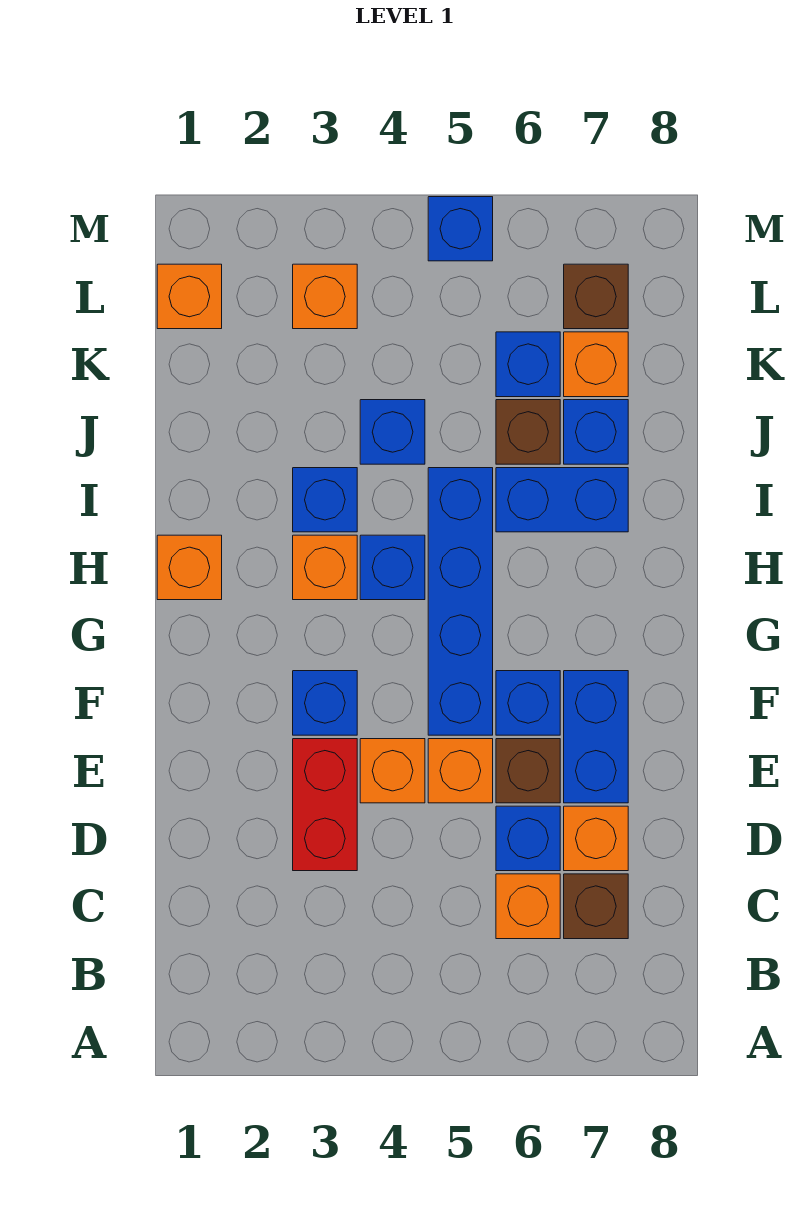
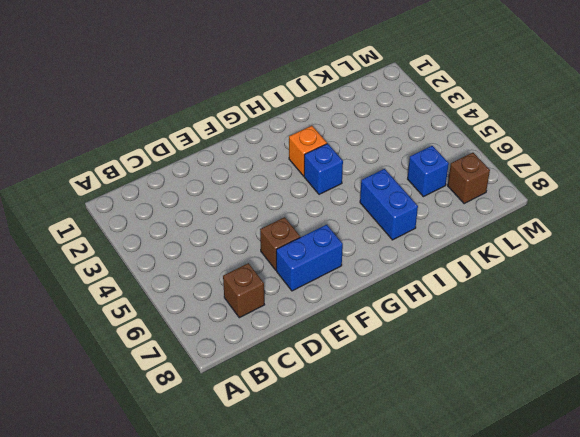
none -> orange 1x1 brick [496,874,560,939]
none -> red 1x2 brick [293,739,357,871]
none -> blue 1x1 brick [496,806,560,871]

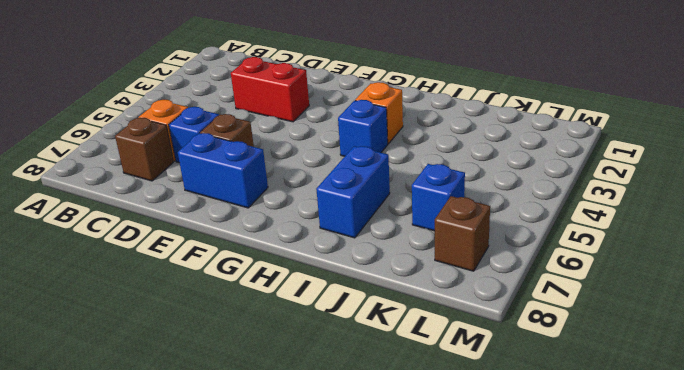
none -> orange 1x1 brick [564,806,628,871]
none -> orange 1x1 brick [360,739,425,803]
none -> orange 1x1 brick [428,739,493,803]

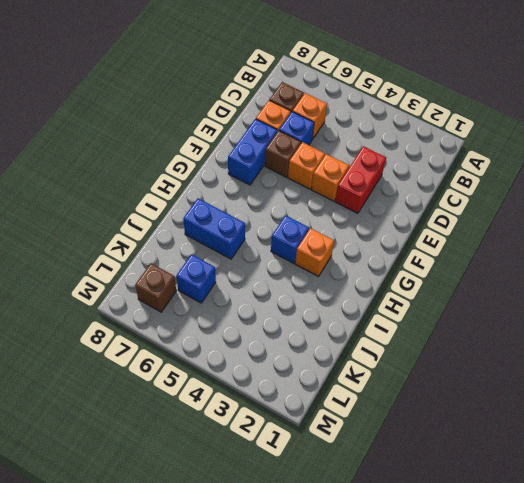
none -> blue 1x1 brick [293,671,357,735]
none -> blue 1x4 brick [428,468,493,735]
none -> blue 1x1 brick [496,671,560,735]

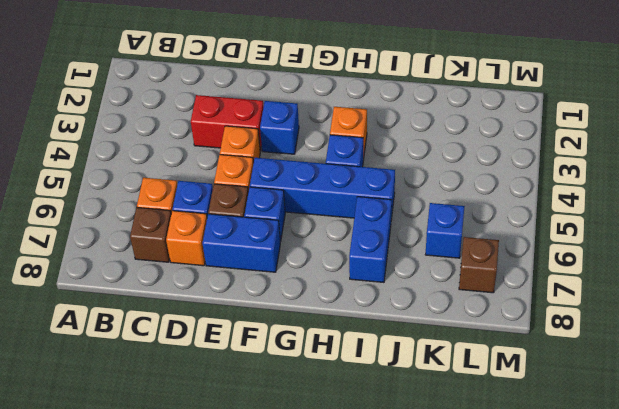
none -> orange 1x1 brick [157,535,222,600]
none -> blue 1x1 brick [293,468,357,532]
none -> blue 1x1 brick [360,400,425,464]

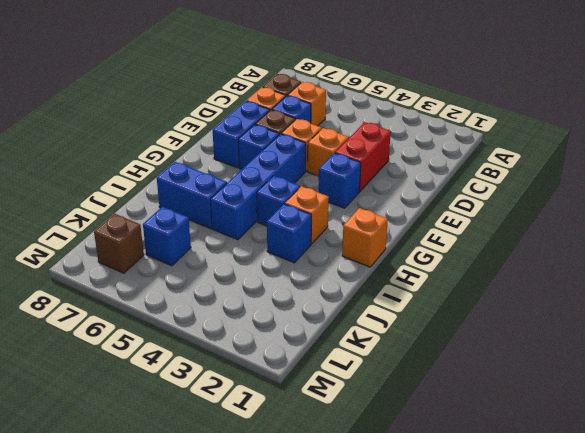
none -> blue 1x1 brick [360,400,425,464]
none -> brown 1x1 brick [496,400,560,464]
none -> blue 1x1 brick [564,400,628,464]

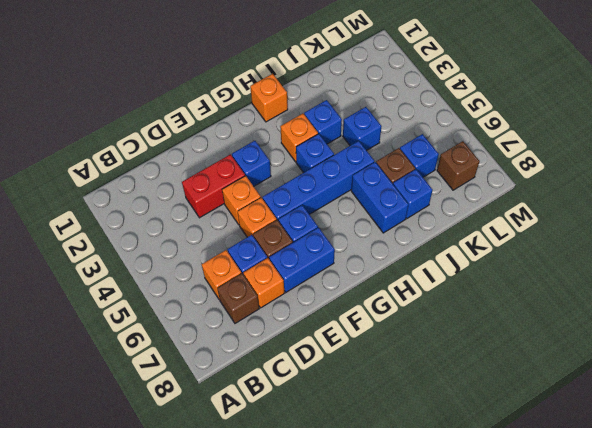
none -> orange 1x1 brick [564,332,628,397]
none -> orange 1x1 brick [157,264,222,329]
none -> orange 1x1 brick [293,264,357,329]

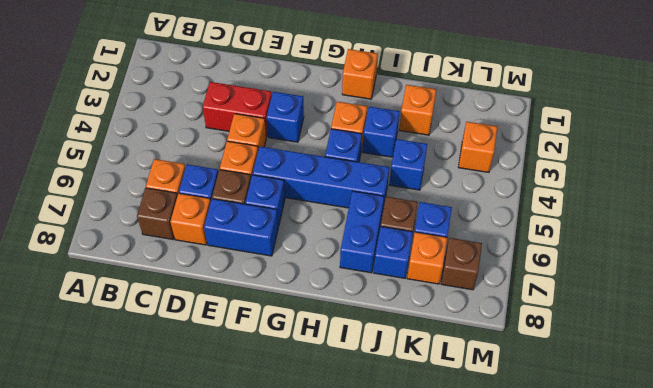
orange 1x1 brick [399,85,436,135] -> orange 1x1 brick moved to [157,264,222,329]
none -> blue 1x1 brick [428,197,493,261]

